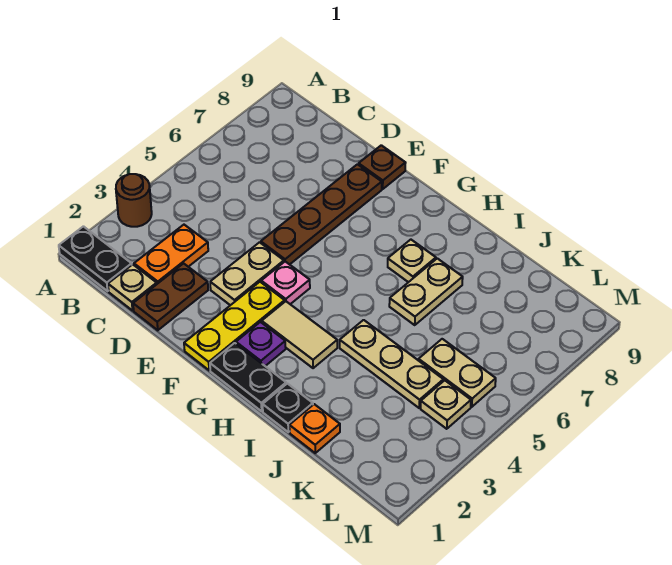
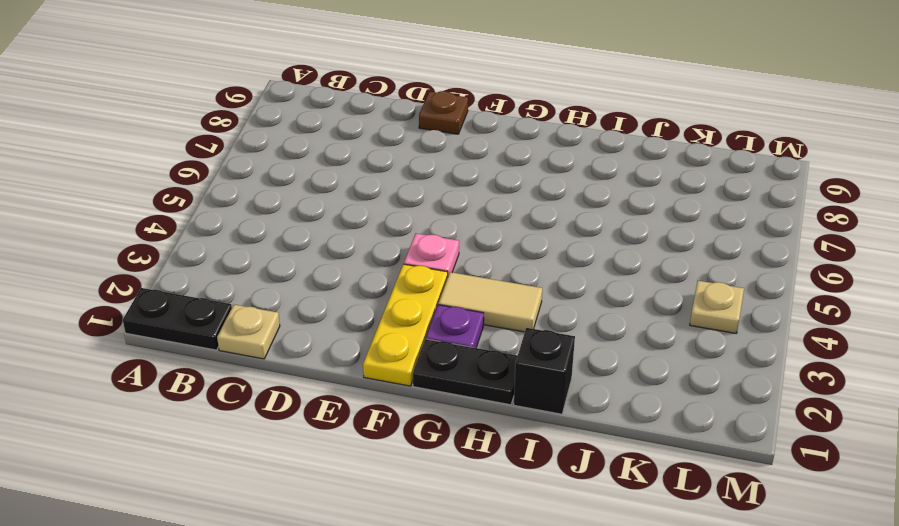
black 1x1 brick [514,328,575,414] -> black 1x1 plate [263,384,313,432]
none -> brown 1x1 round brick [116,174,152,227]
none -> orange 1x2 plate [134,225,208,284]
none -> brown 1x2 plate [133,263,208,330]

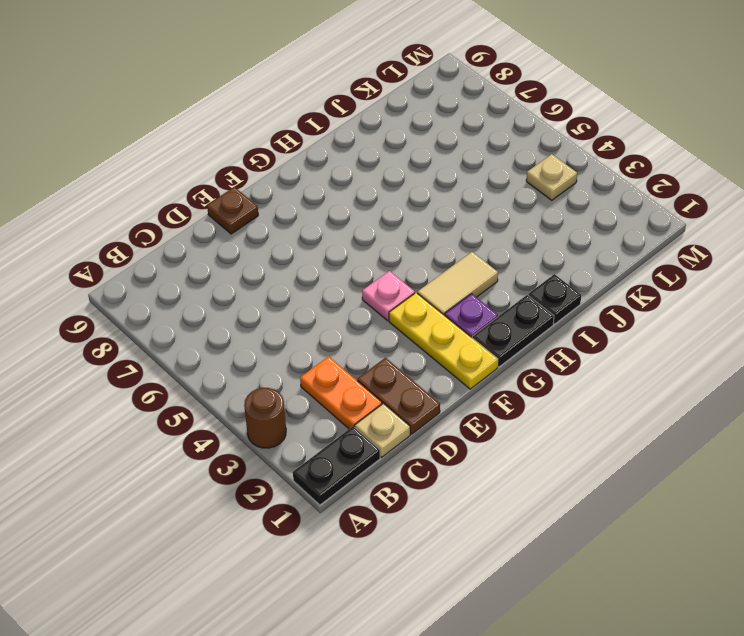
none -> tan 1x2 plate [210,242,284,305]
none -> brown 1x4 plate [261,164,382,265]
none -> tan 1x1 plate [388,240,436,282]

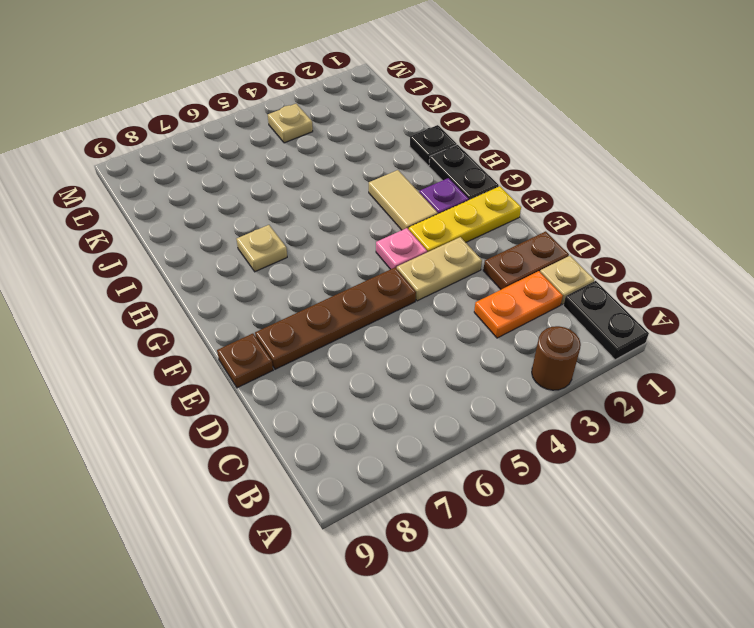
none -> tan 1x3 plate [340,320,443,408]
none -> tan 1x2 plate [389,258,463,325]
none -> orange 1x1 plate [289,404,340,453]

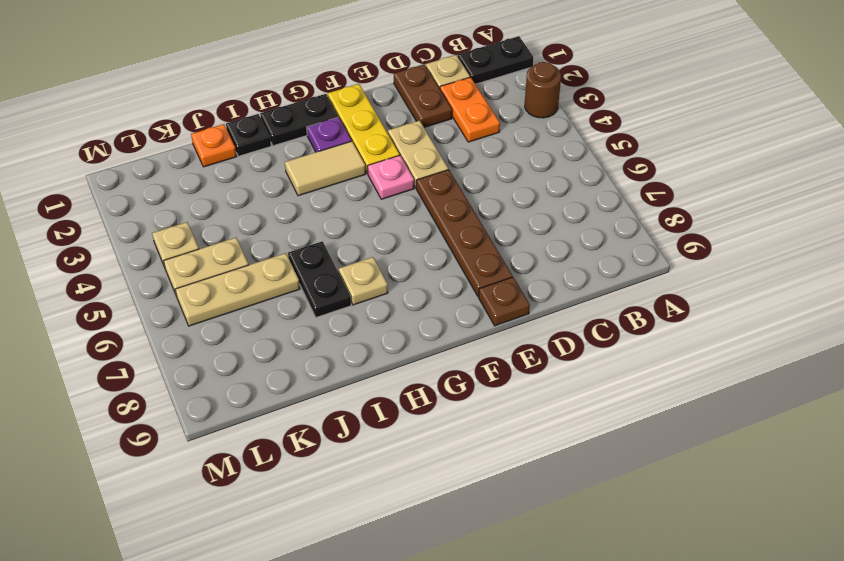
black 1x2 plate [288,241,351,317] -> tan 1x2 plate [389,258,463,325]
tan 1x3 plate [175,253,300,326] -> tan 1x3 plate moved to [340,320,443,408]

